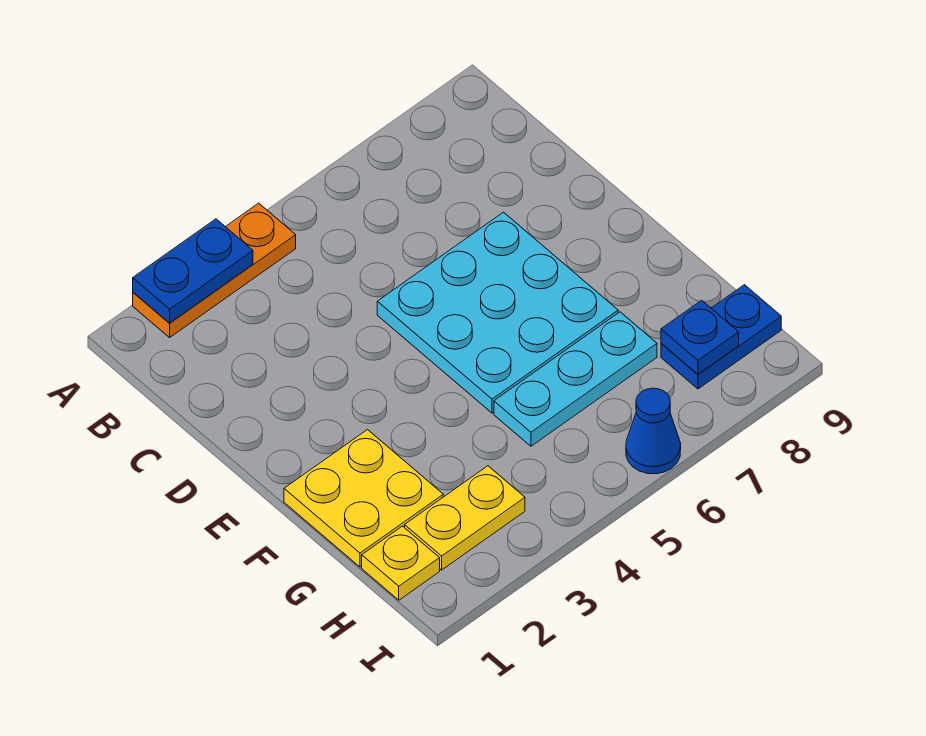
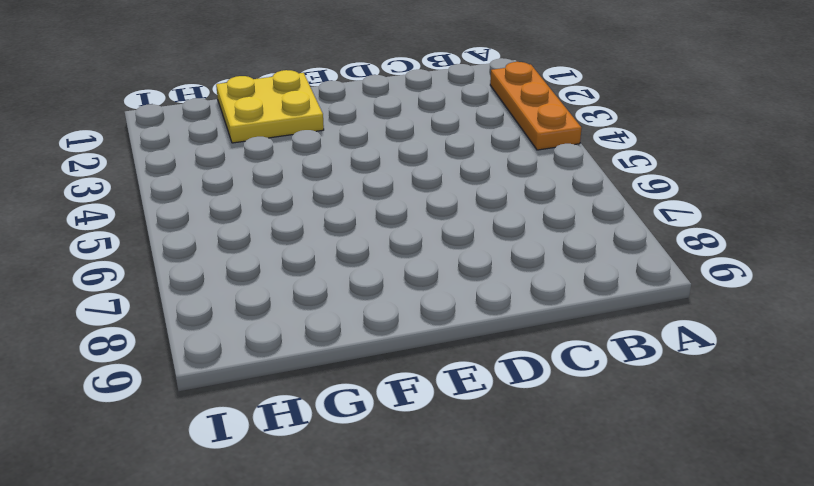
none -> cyan 3x3 plate [377,212,618,413]
none -> cyan 1x3 plate [494,312,657,446]

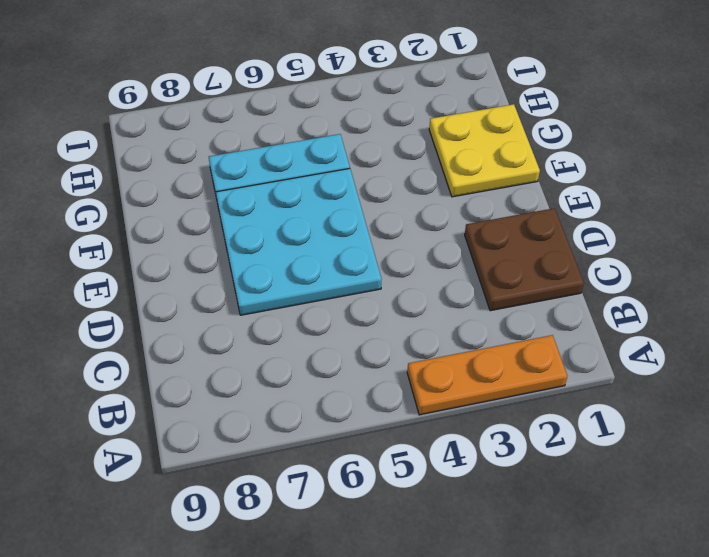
brown 2x2 plate [465,208,584,311] -> none
none -> yellow 1x1 plate [362,526,440,600]
none -> yellow 1x2 plate [405,466,525,570]

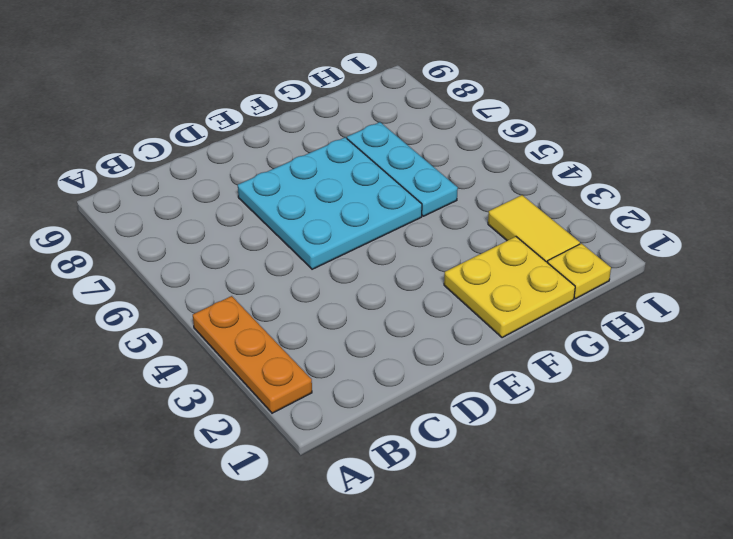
yellow 1x2 tile [488,195,580,262] -> yellow 1x2 plate [405,466,525,570]
none -> blue 1x2 plate [661,285,781,389]
none -> blue 1x1 cone [626,388,681,474]

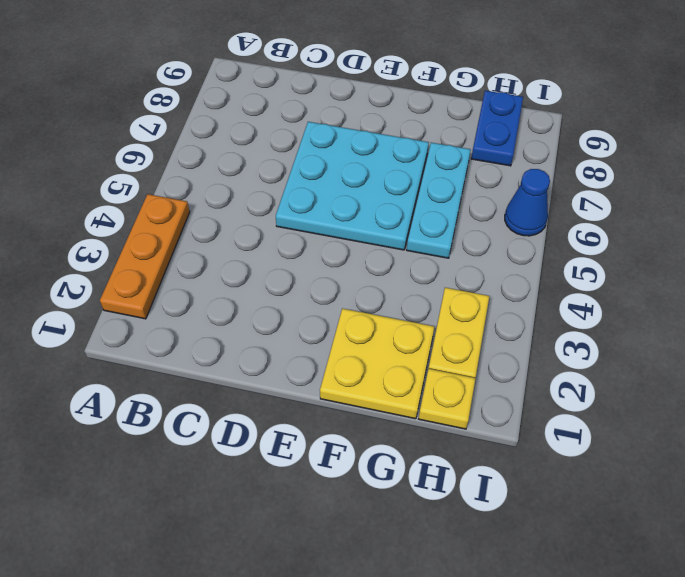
none -> blue 1x2 plate [133,219,253,323]
none -> blue 1x1 plate [661,300,739,374]

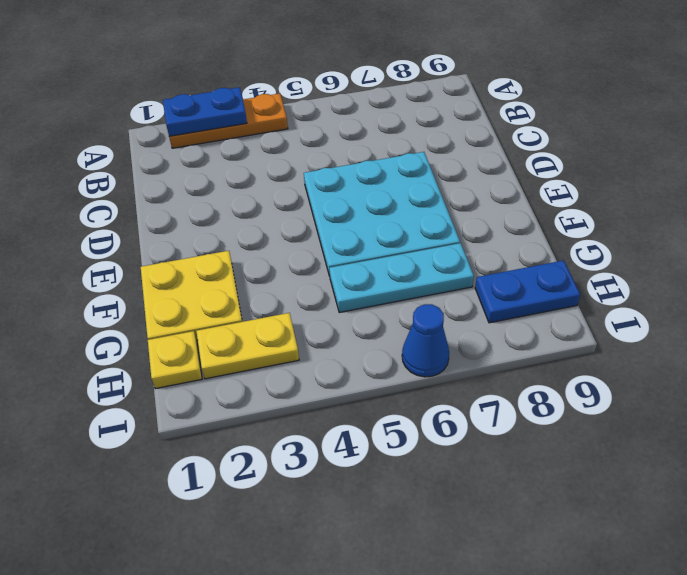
none -> blue 1x1 plate [661,300,739,374]

